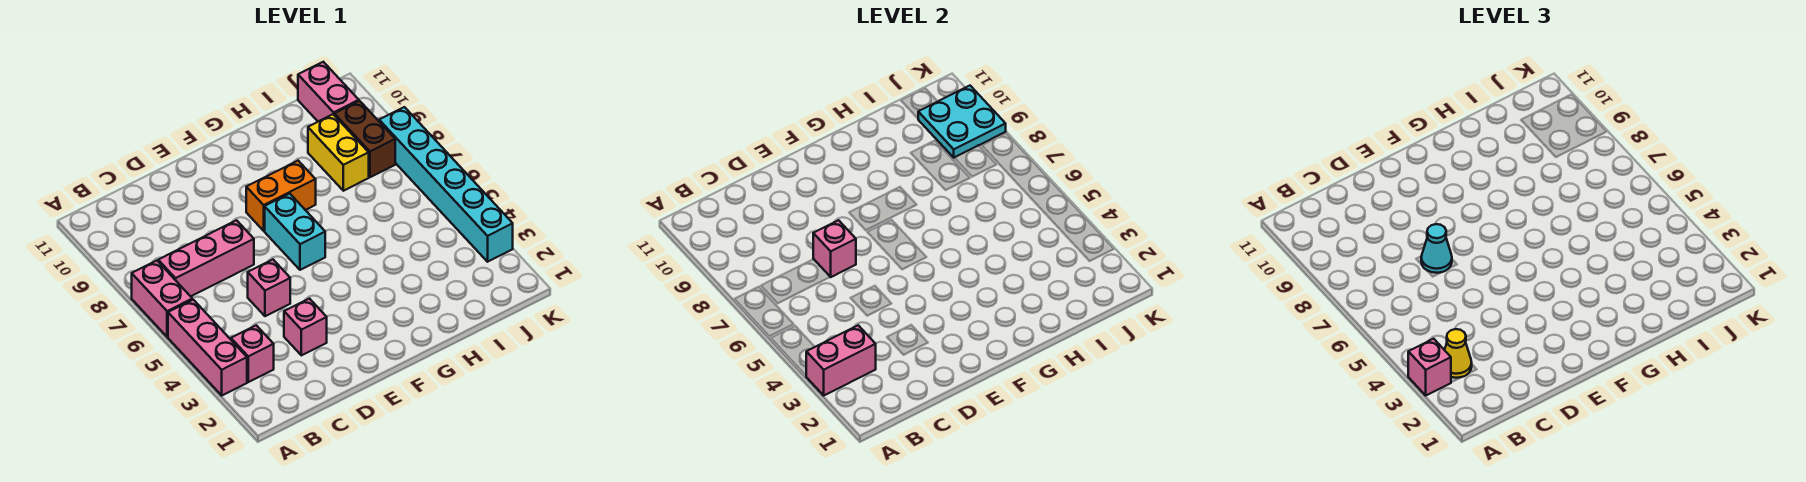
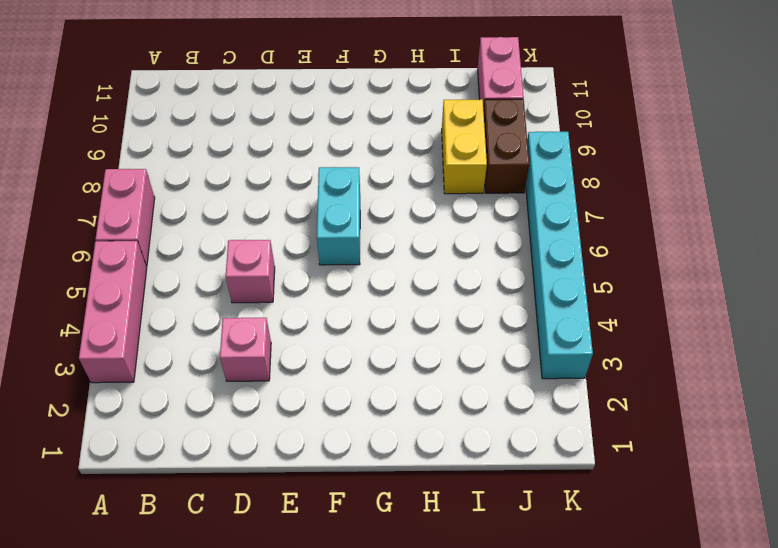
none -> pink 1x1 brick [231,325,274,382]
none -> pink 1x3 brick [158,220,254,296]
none -> orange 1x2 brick [246,161,316,231]

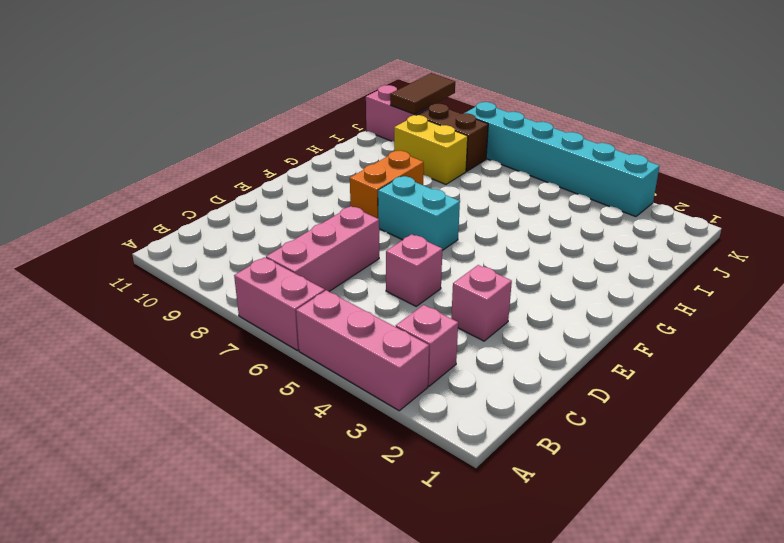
brown 1x2 tile [390,73,455,114] -> cyan 2x2 plate [918,86,1006,158]
none -> pink 1x2 brick [806,325,876,395]
none -> pink 1x1 brick [813,220,856,277]
none -> pink 1x1 brick [1408,339,1451,395]

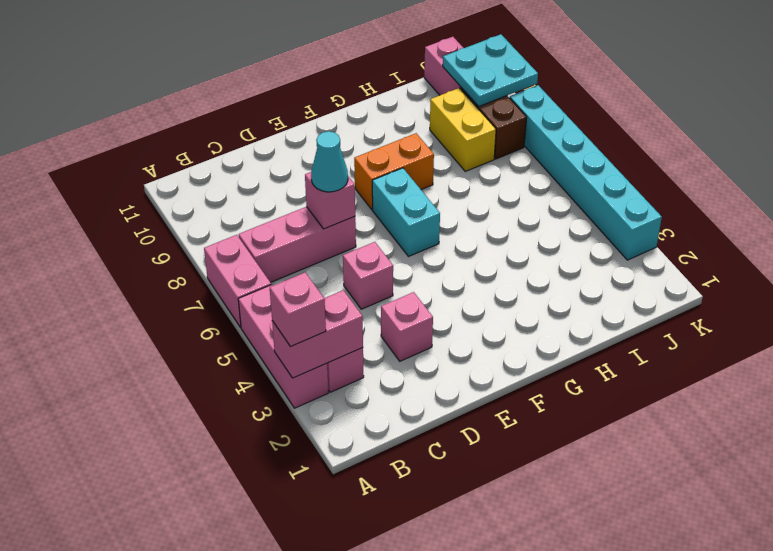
none -> yellow 1x1 cone [1445,329,1472,378]

